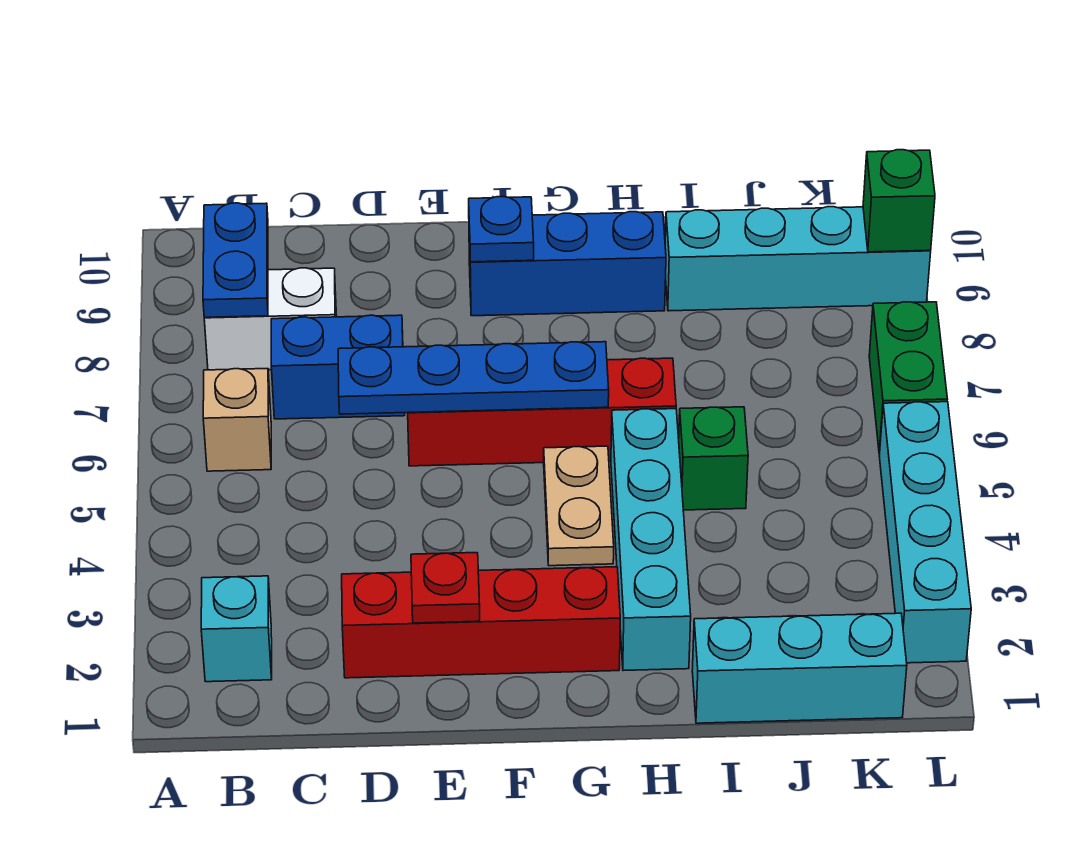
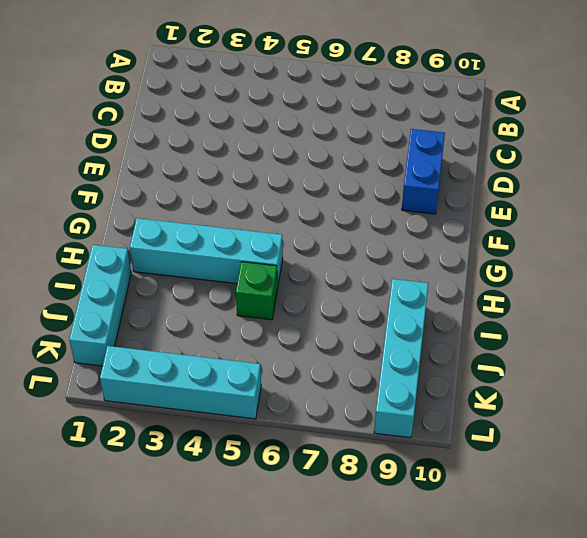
blue 1x2 brick [402,129,445,214] -> blue 1x2 brick moved to [271,315,405,419]
none -> cyan 1x1 brick [201,576,272,682]
none -> tan 1x1 brick [203,369,271,471]
none -> white 1x2 brick [204,268,337,370]

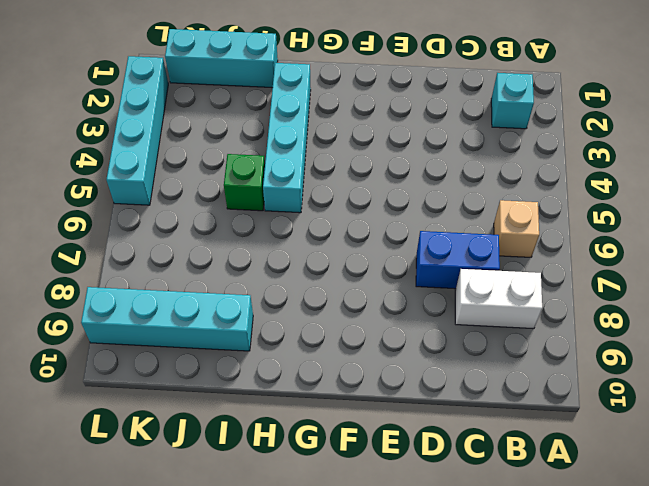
none -> red 1x4 brick [342,567,620,678]
none -> red 1x4 brick [408,358,676,466]
none -> blue 1x3 brick [469,212,666,316]

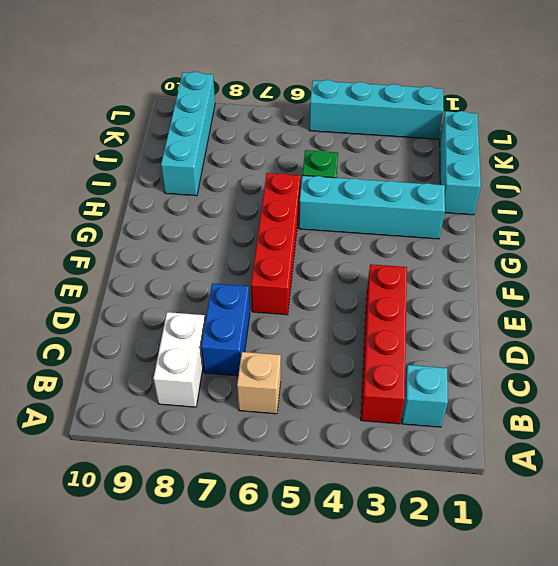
red 1x4 brick [361,264,407,424] -> red 1x4 brick moved to [342,567,620,678]
none -> blue 1x3 brick [469,212,666,316]
none -> tan 1x2 plate [544,446,614,566]
none -> green 1x2 brick [869,302,947,454]

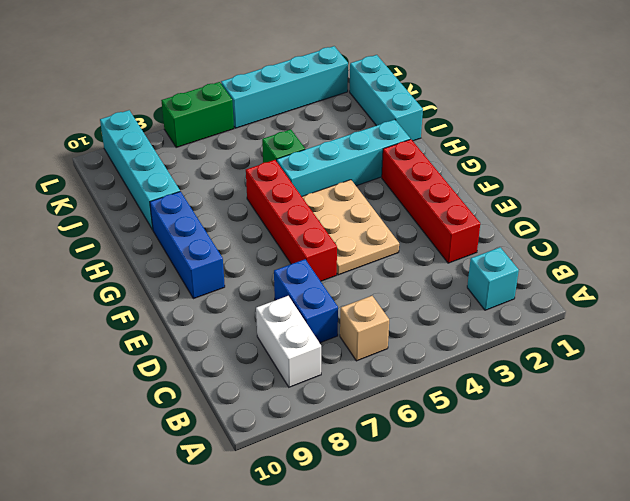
tan 2x3 plate [302,180,399,275] -> tan 1x2 plate [544,446,614,566]
none -> blue 1x2 plate [203,203,268,317]
none -> blue 1x4 plate [338,342,609,414]
none -> red 1x1 plate [411,553,480,623]

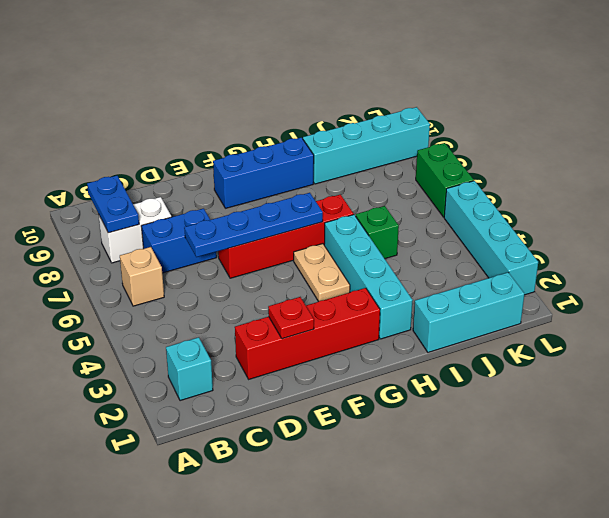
none -> blue 1x1 plate [469,197,534,262]
none -> green 1x1 brick [863,150,935,252]

